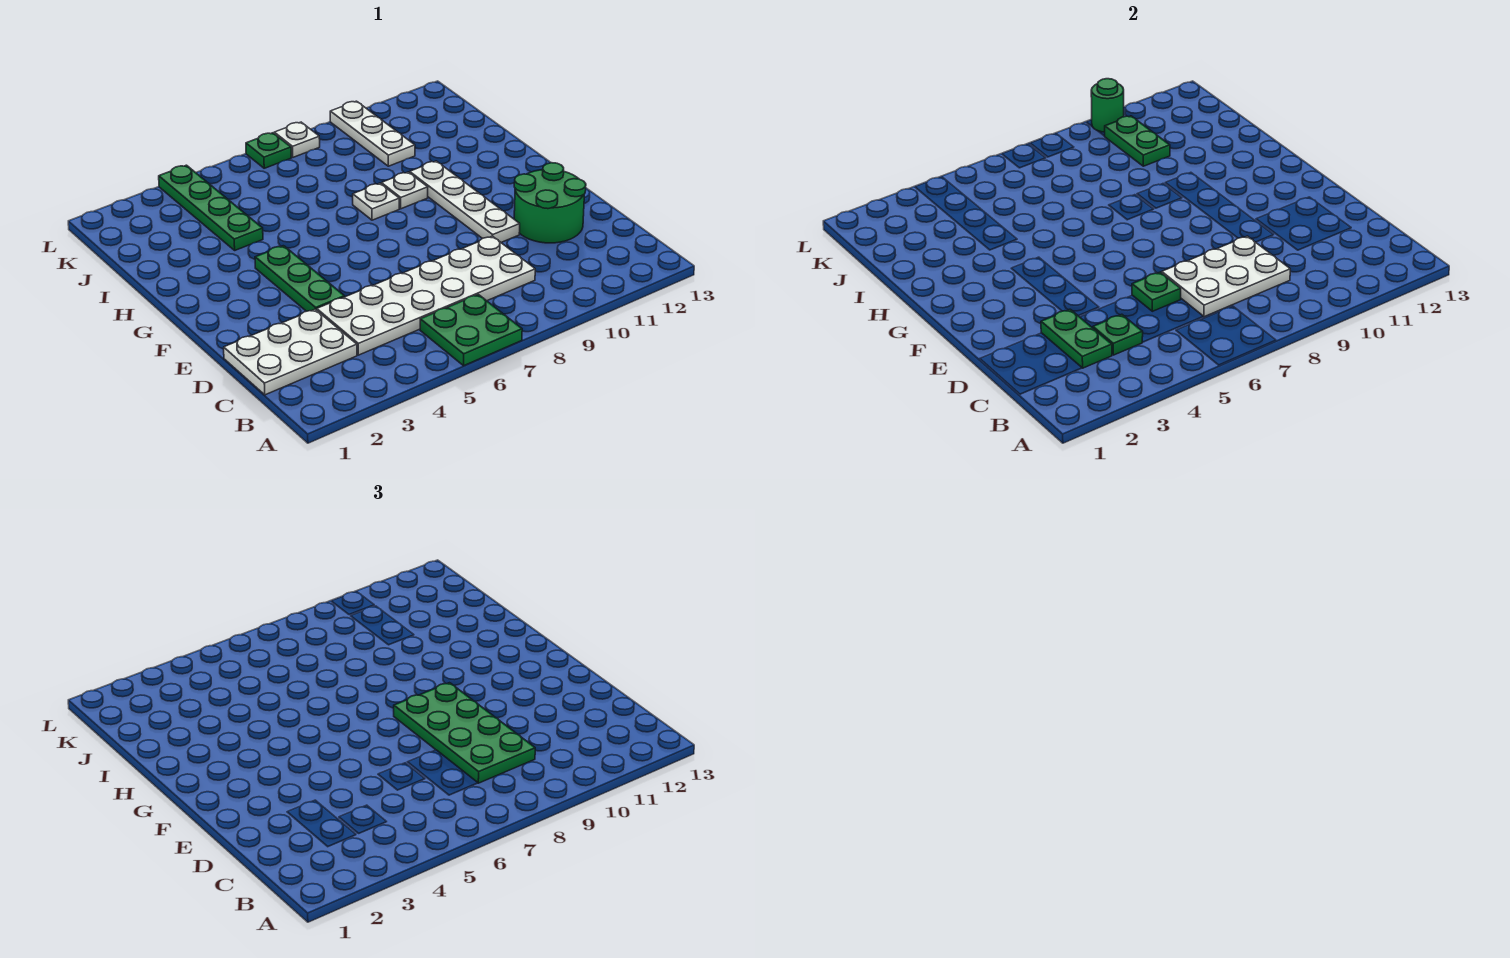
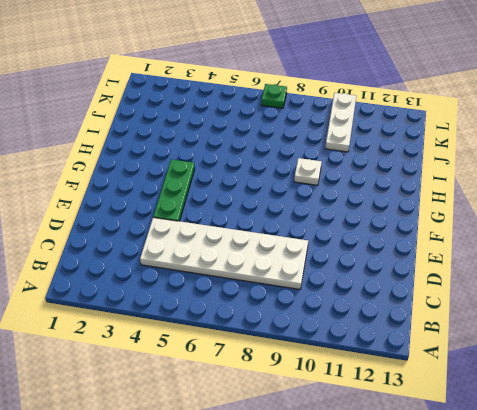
none -> green 2x2 plate [420,294,522,366]
none -> white 2x3 plate [224,309,357,395]
none -> green 2x2 round brick [514,163,586,243]

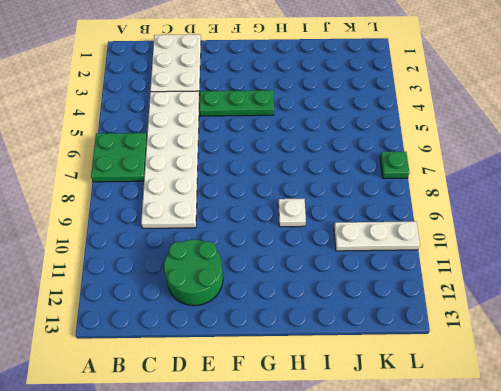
none -> white 1x4 plate [410,161,520,242]
none -> white 1x1 plate [353,183,399,220]
none -> green 1x4 plate [159,165,263,250]

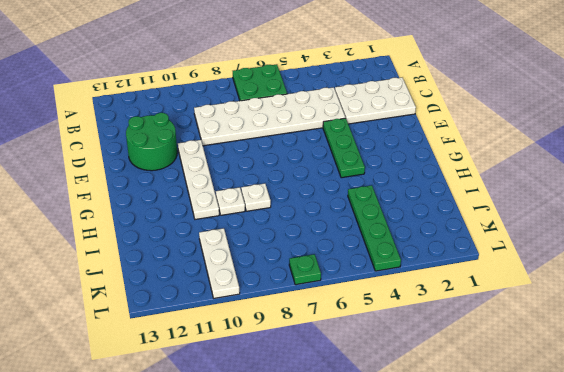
none -> white 1x1 plate [274,122,320,157]
none -> green 1x2 plate [1041,309,1112,368]
none -> green 1x1 plate [1093,314,1143,355]

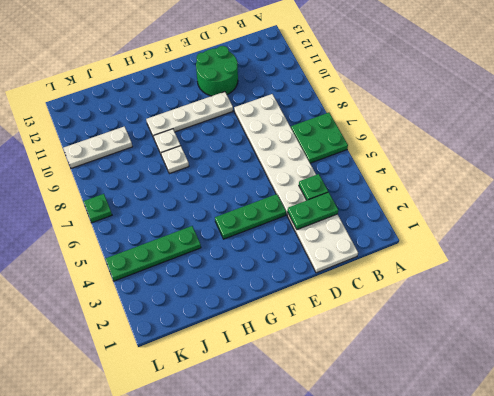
none -> white 1x1 plate [274,122,320,157]
none -> white 2x3 plate [1162,236,1290,317]
none -> green 1x1 plate [1132,272,1181,311]

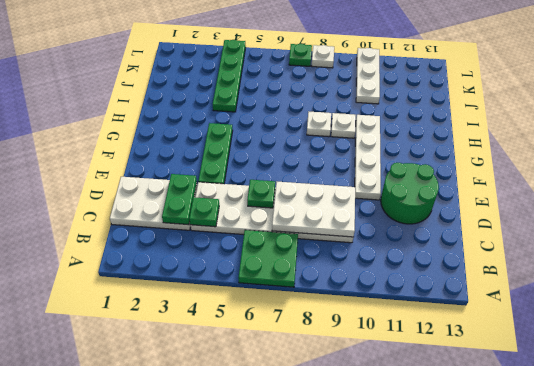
none -> green 1x2 plate [1105,116,1170,166]
none -> green 1x1 round brick [1091,79,1124,132]
none -> green 2x4 plate [394,683,535,783]

